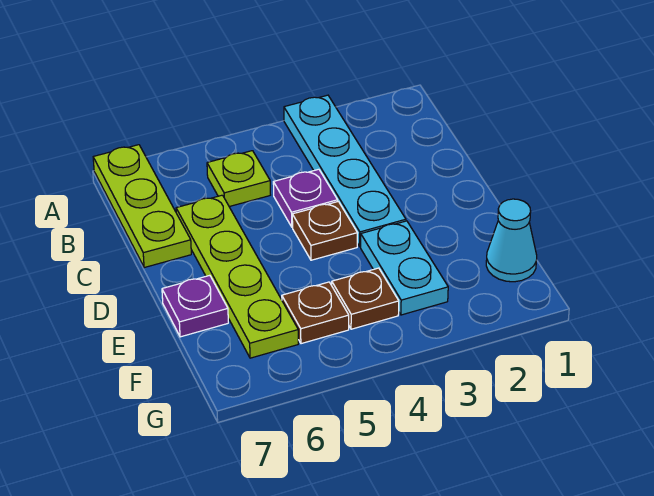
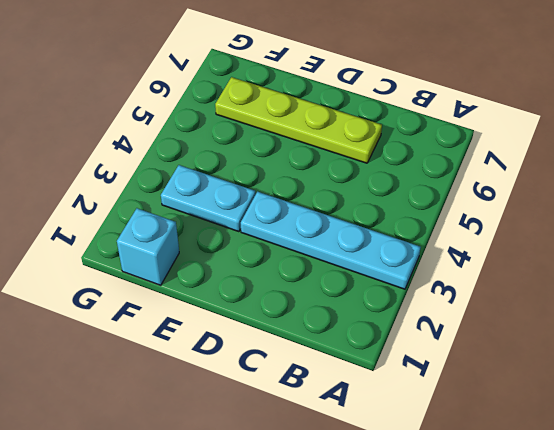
cyan 1x1 brick [117,208,179,285] -> cyan 1x1 cone [486,199,537,282]
none -> lime 1x3 plate [93,145,191,268]
none -> lime 1x1 plate [207,151,270,207]

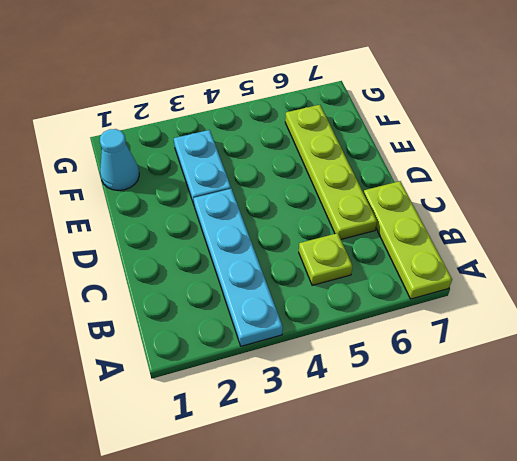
none -> purple 1x1 plate [273,169,338,227]
none -> brown 1x1 plate [292,201,357,260]

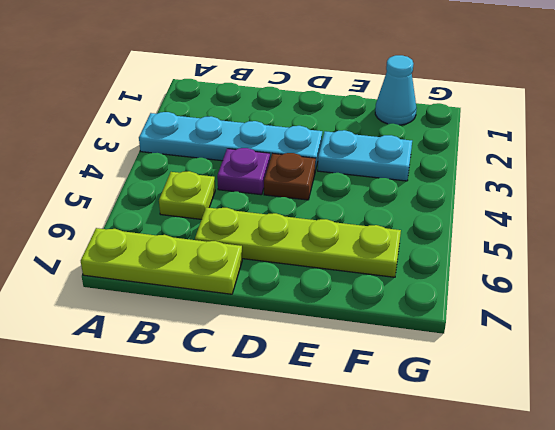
none -> purple 1x1 plate [162,275,228,337]
none -> brown 1x1 plate [332,268,399,329]

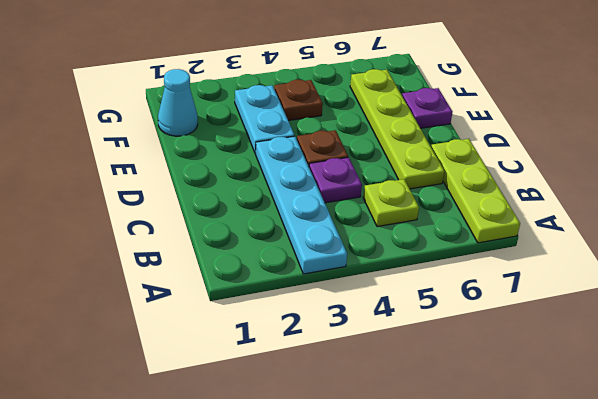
none -> brown 1x1 plate [282,282,349,344]

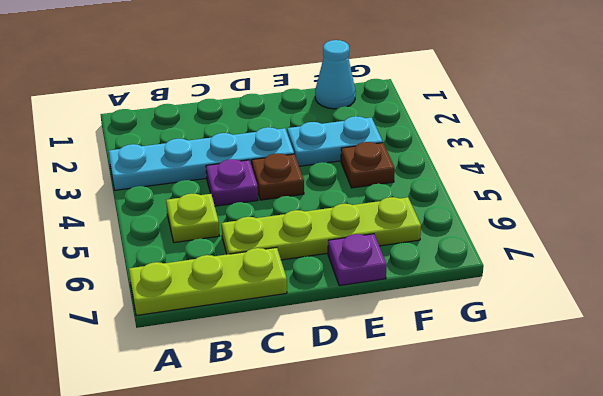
none -> brown 1x1 plate [282,282,349,344]

